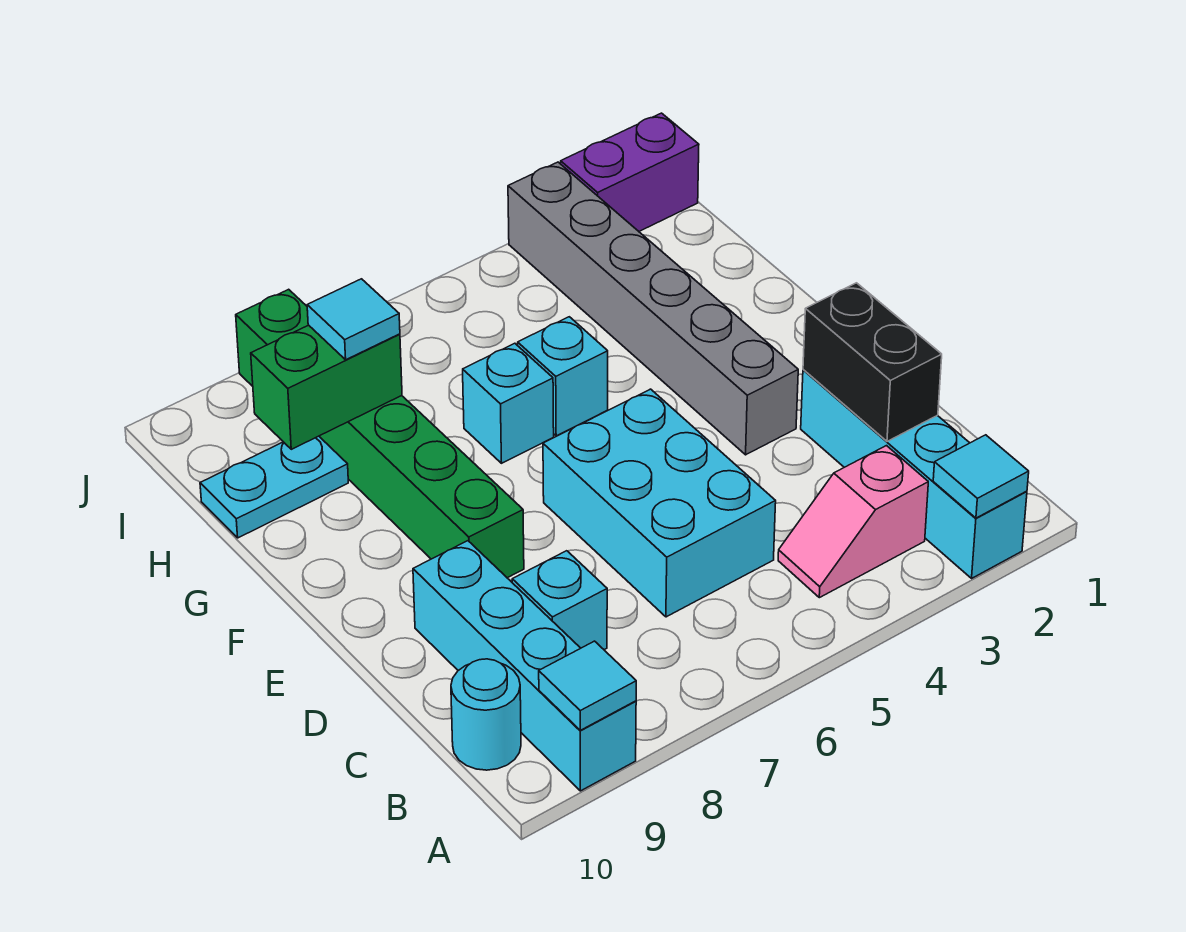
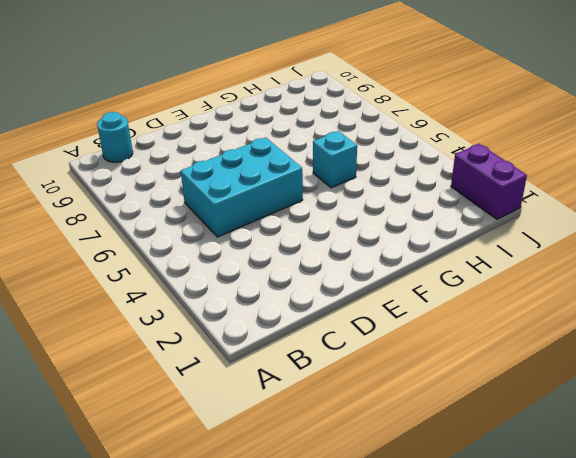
none -> cyan 1x4 brick [801,370,1027,578]
none -> cyan 1x4 brick [413,541,636,791]
none -> pink 1x2 slope [778,446,928,598]

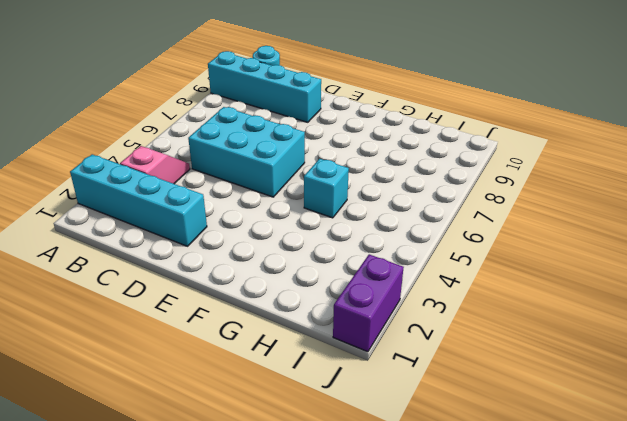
none -> cyan 1x1 brick [512,551,607,650]
none -> grey 1x6 brick [508,162,798,455]
none -> green 1x6 brick [236,289,524,578]

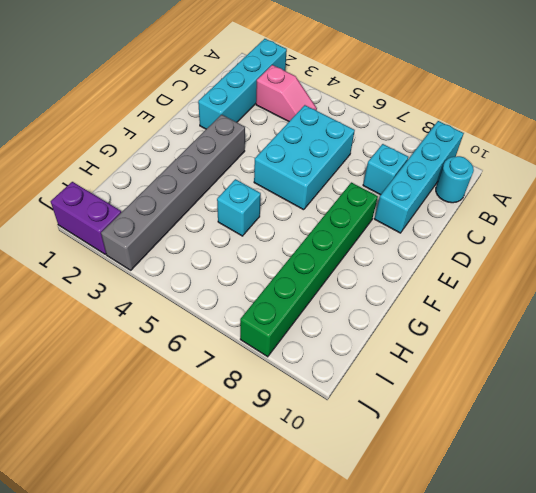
none -> cyan 1x1 brick [463,343,554,463]
none -> cyan 1x2 plate [200,436,348,538]
none -> cyan 1x1 tile [933,435,1029,518]

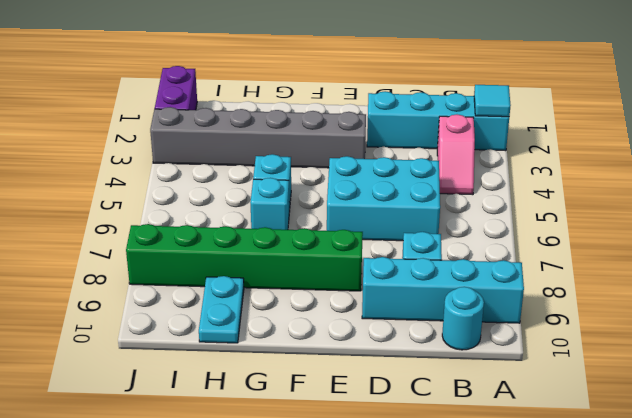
none -> cyan 1x1 tile [539,641,636,730]
none -> black 1x2 brick [803,283,942,441]
none -> green 1x2 brick [251,325,402,449]

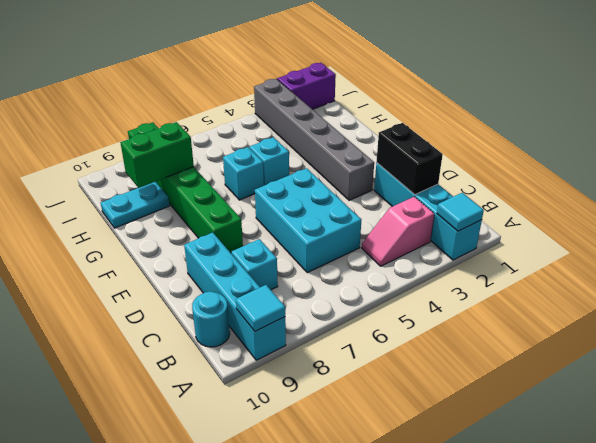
none -> cyan 1x1 tile [307,279,400,360]

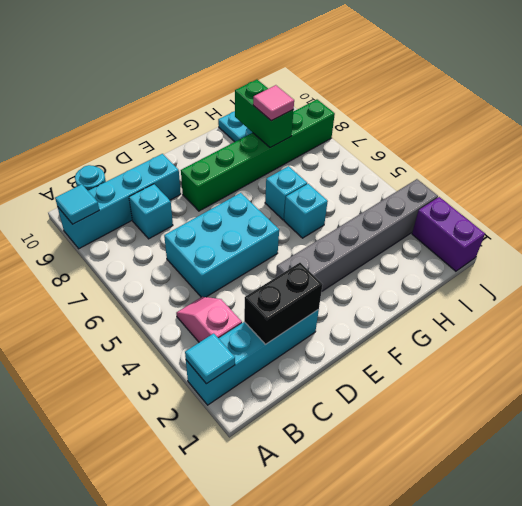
pink 1x1 tile [253,85,294,121] -> cyan 1x1 tile [307,279,400,360]

